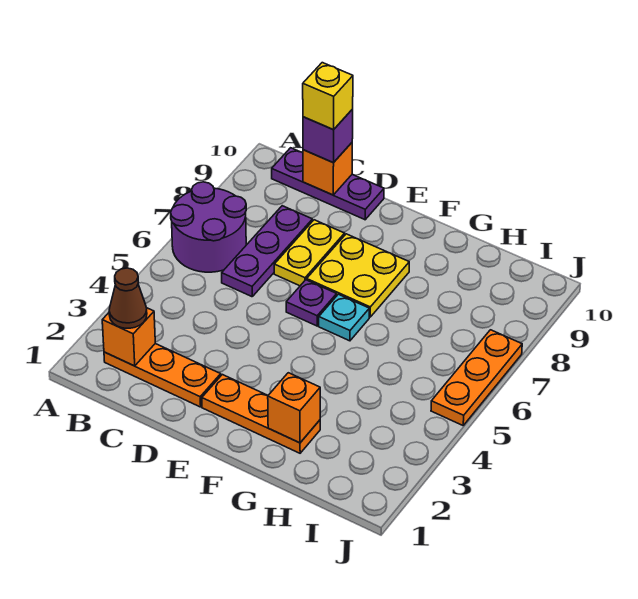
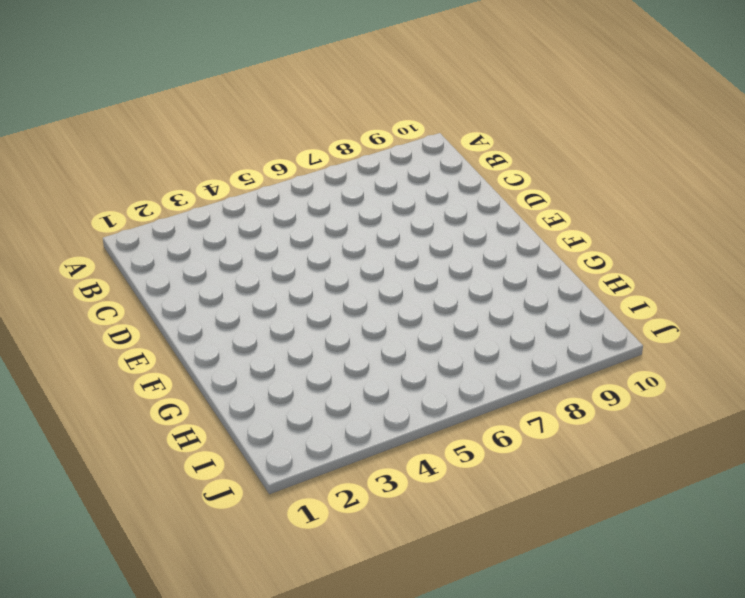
none -> purple 2x2 round brick [171,182,246,272]
none -> orange 1x3 plate [104,344,221,407]
none -> purple 1x3 plate [272,148,384,220]

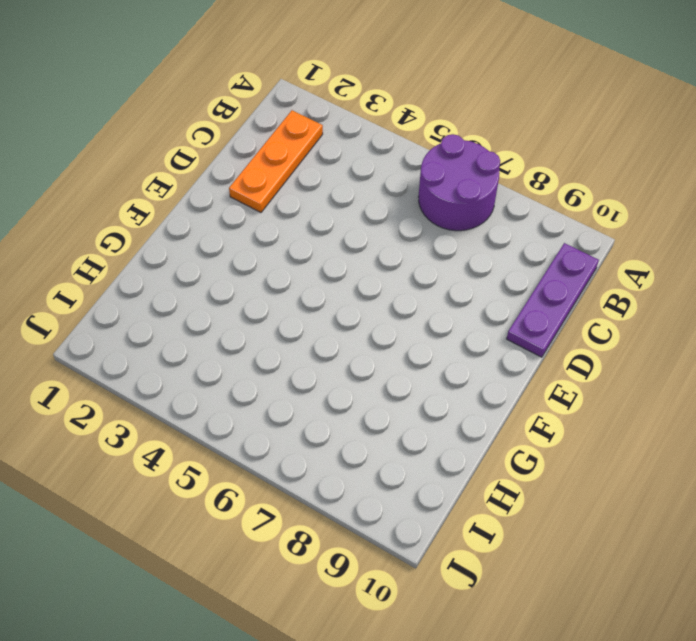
none -> purple 1x3 plate [222,206,312,297]
none -> yellow 1x2 plate [274,220,345,286]
none -> orange 1x3 plate [202,375,320,453]

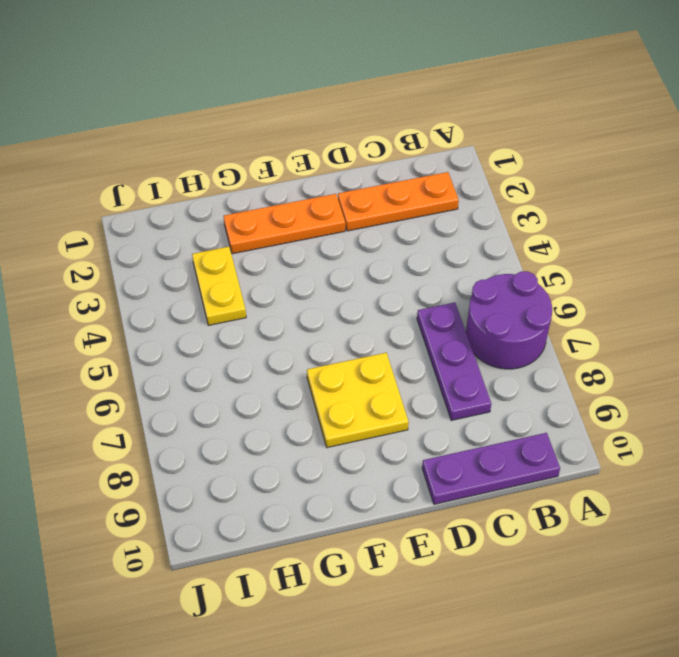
yellow 1x2 plate [192,247,246,325] -> yellow 1x2 plate moved to [274,220,345,286]
none -> purple 1x1 plate [286,280,337,326]
none -> cyan 1x1 plate [319,294,369,341]
none -> orange 1x3 plate [431,330,522,425]

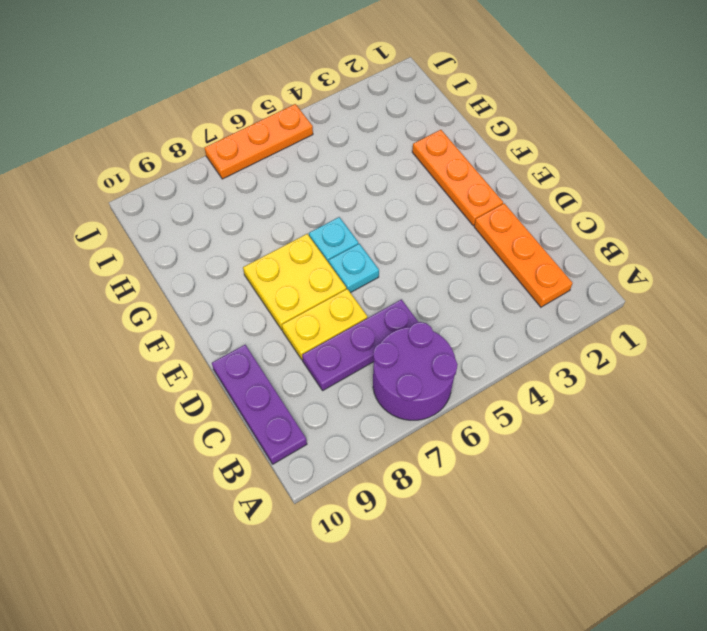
cyan 1x1 plate [329,244,379,293] -> purple 1x1 plate [286,280,337,326]
none -> orange 1x1 brick [102,308,155,366]
none -> orange 1x1 brick [303,143,352,195]
none -> orange 1x1 brick [268,373,320,443]

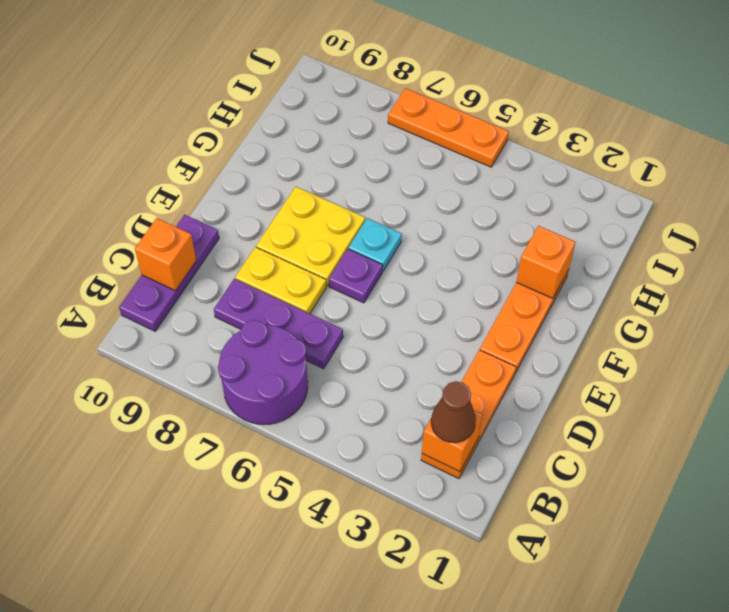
none -> purple 1x1 brick [303,109,353,163]
none -> yellow 1x1 brick [303,63,353,130]

